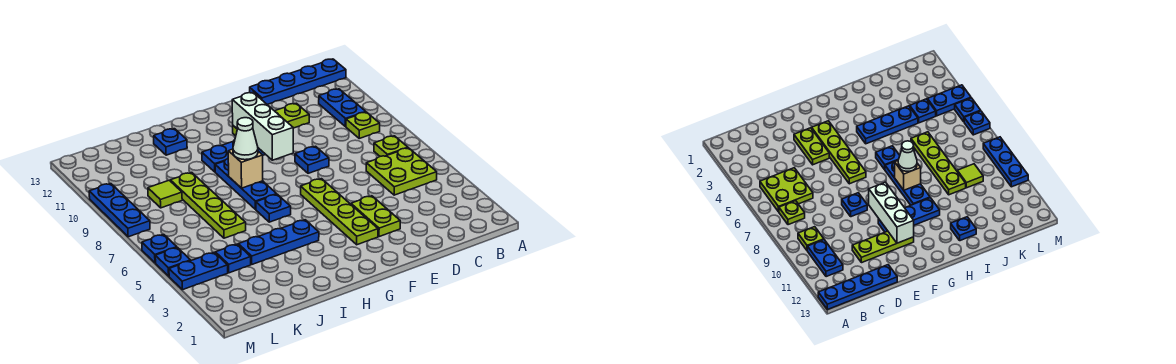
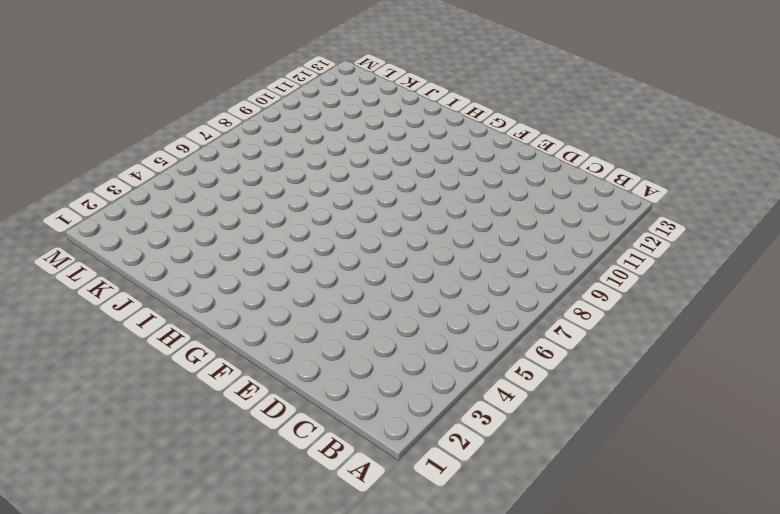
none -> blue 1x4 plate [250,59,346,104]
none -> lime 2x2 plate [366,148,437,195]
none -> lime 1x1 plate [374,136,408,156]

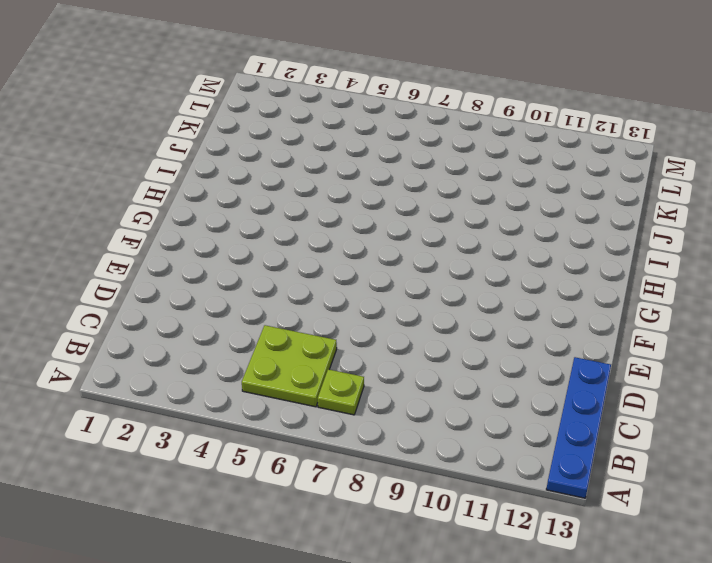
none -> lime 1x1 plate [346,112,380,138]
none -> blue 1x2 plate [319,89,365,127]
none -> lime 1x3 plate [233,103,309,136]

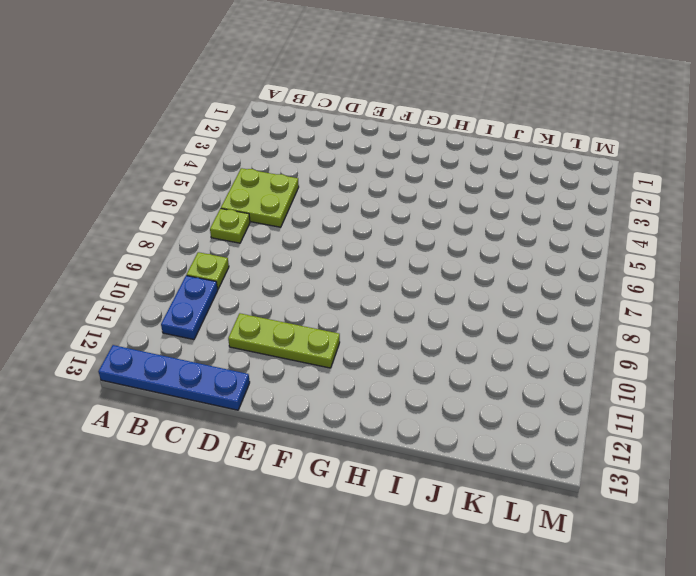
none -> lime 1x2 plate [351,196,400,237]
none -> blue 1x1 plate [295,146,329,173]
none -> lime 1x4 plate [301,179,378,245]

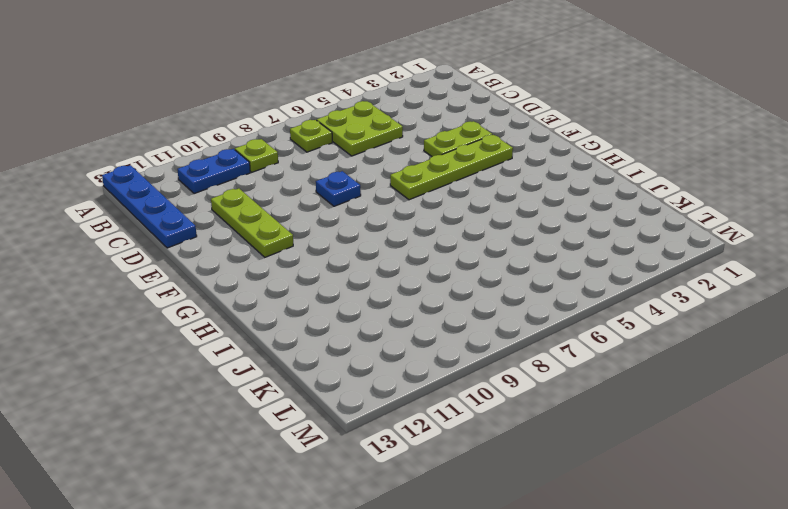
none -> blue 1x3 plate [202,140,266,172]
none -> blue 1x3 plate [238,220,319,264]
none -> blue 1x1 plate [256,194,291,222]

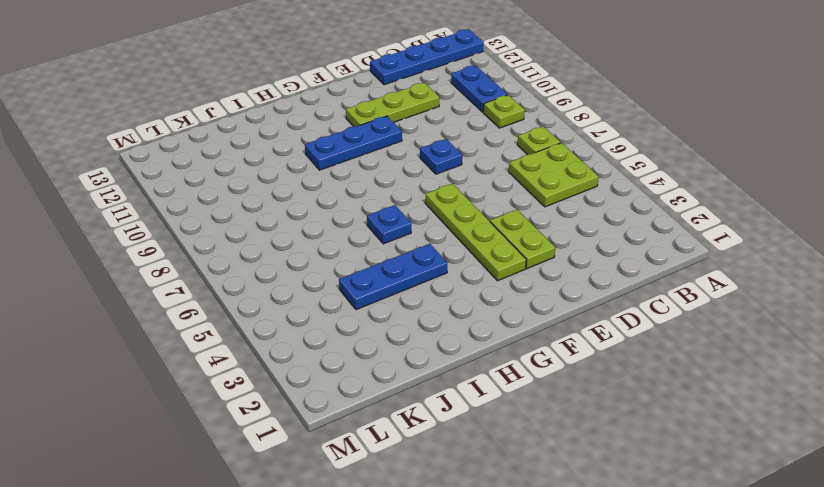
none -> blue 1x3 plate [215,159,277,209]
none -> blue 1x1 plate [154,129,187,155]
none -> lime 1x4 plate [170,173,246,238]

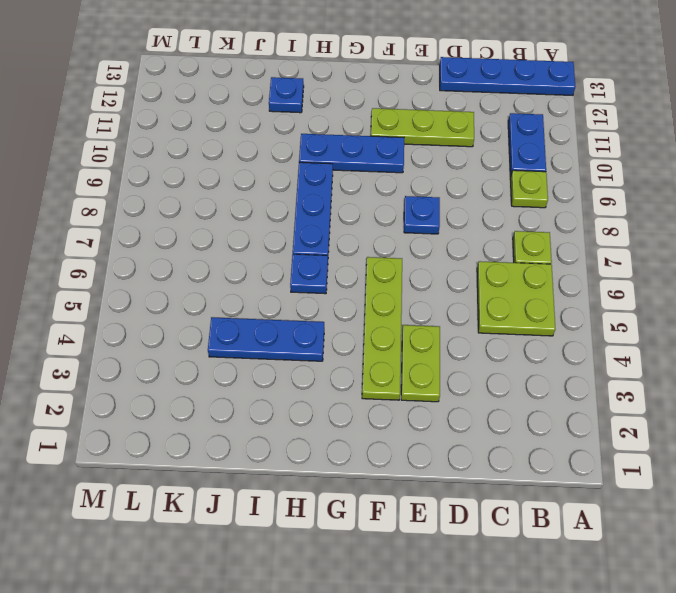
none -> lime 1x4 plate [170,173,246,238]
none -> blue 1x1 plate [215,244,251,273]
none -> lime 1x1 tile [148,180,182,208]

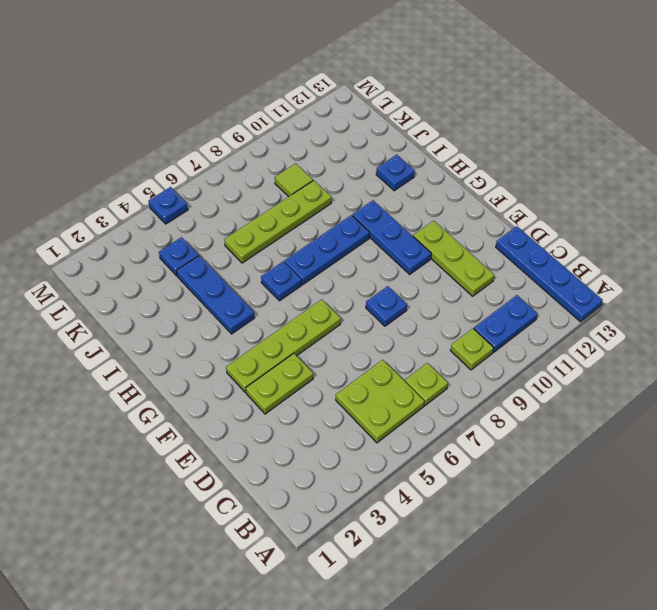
none -> blue 1x2 plate [169,252,228,290]
none -> blue 1x1 plate [142,234,177,263]
none -> blue 1x3 plate [89,184,150,237]

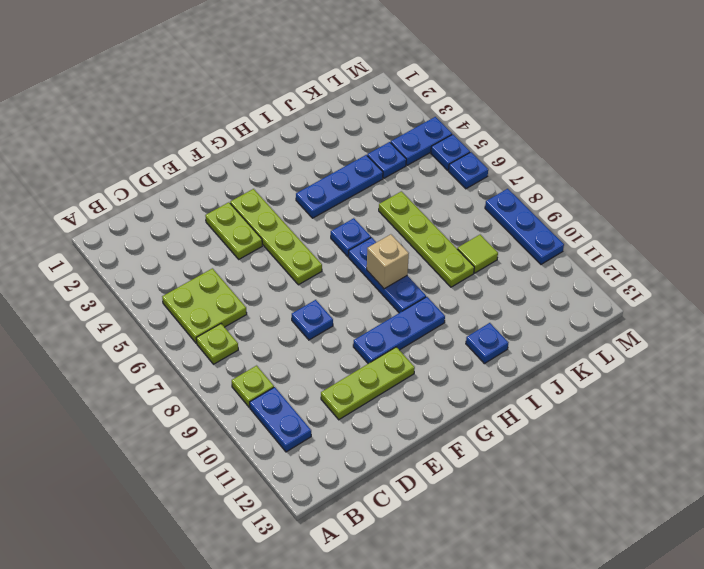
none -> blue 1x4 plate [250,59,346,104]
none -> white 1x3 brick [232,93,293,160]
none -> white 1x1 cone [233,118,258,160]

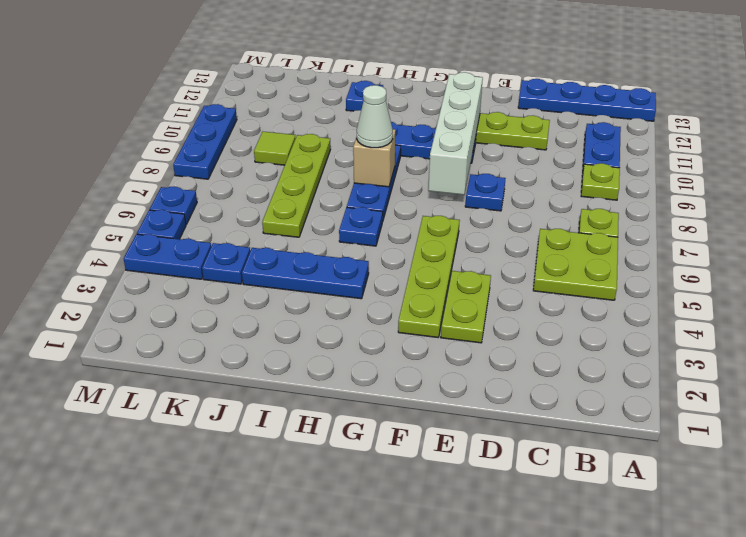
white 1x4 brick [428,72,483,195] -> white 1x3 brick [232,93,293,160]

